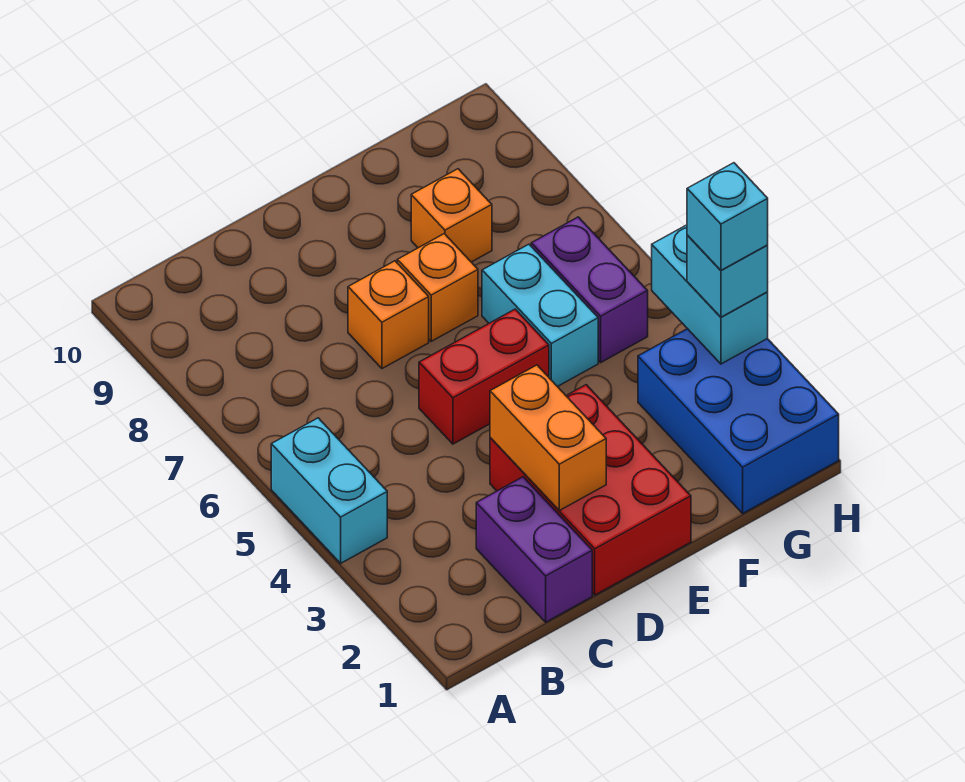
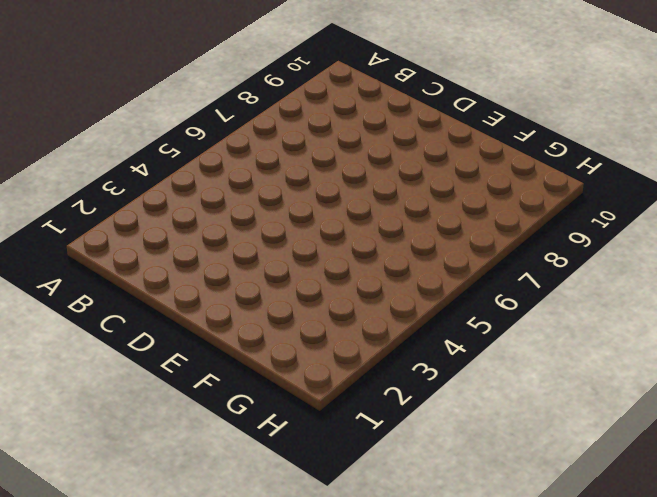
none -> cyan 1x2 brick [271,418,387,563]
none -> purple 1x2 brick [476,477,592,622]
none -> red 2x3 brick [490,385,691,595]

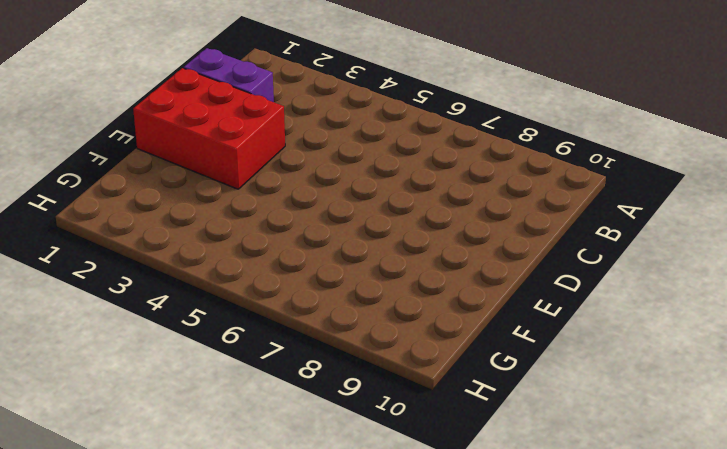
none -> cyan 1x2 brick [271,418,387,563]
none -> red 1x2 brick [419,309,549,444]
none -> orange 1x1 brick [348,261,429,369]

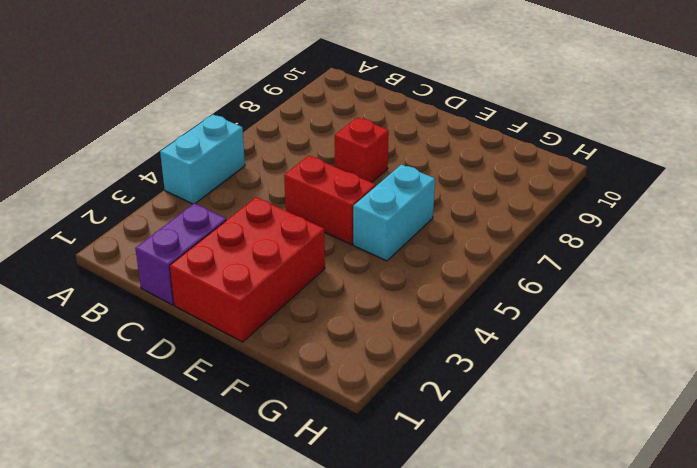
red 1x1 brick [335,117,389,183] -> orange 1x1 brick [348,261,429,369]
none -> orange 1x1 brick [397,234,478,341]
none -> orange 1x1 brick [411,169,492,262]
none -> blue 2x3 brick [638,329,839,513]

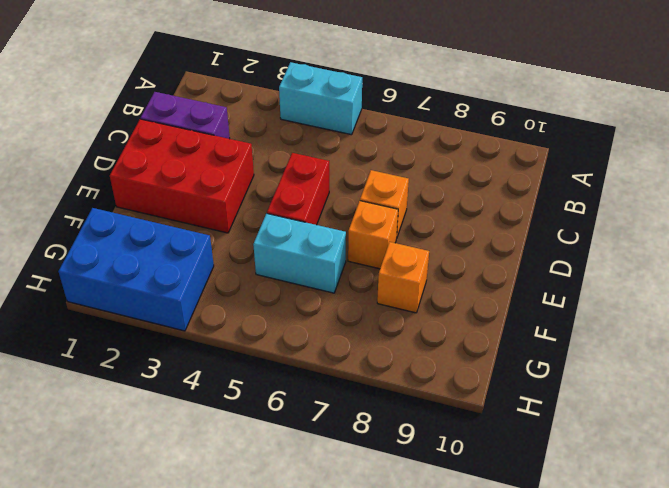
none -> purple 1x2 brick [531,217,648,362]
none -> orange 1x2 brick [490,365,606,511]
none -> cyan 1x2 brick [652,225,768,364]

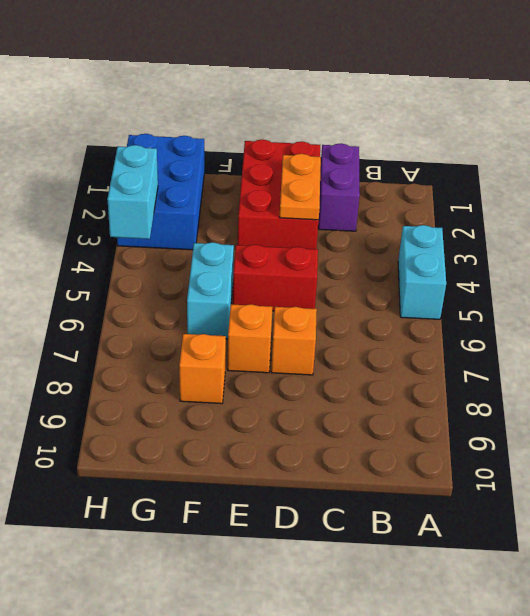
orange 1x2 plate [279,154,321,220] -> orange 1x2 brick [490,365,606,511]
none -> purple 1x2 brick [531,217,648,362]
none -> cyan 1x1 brick [687,235,768,317]
none -> cyan 1x1 brick [687,163,768,270]

